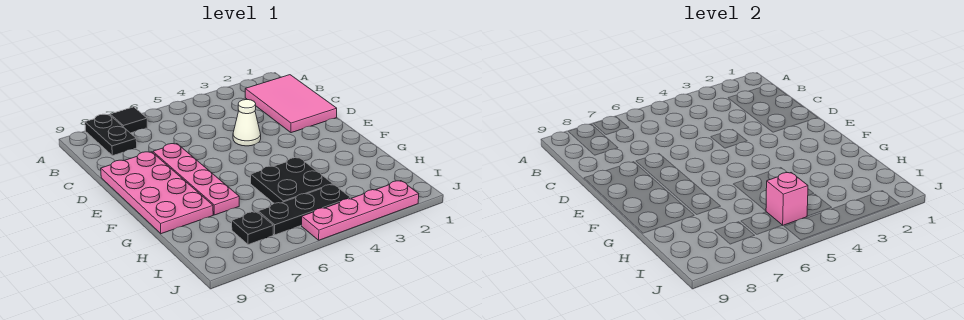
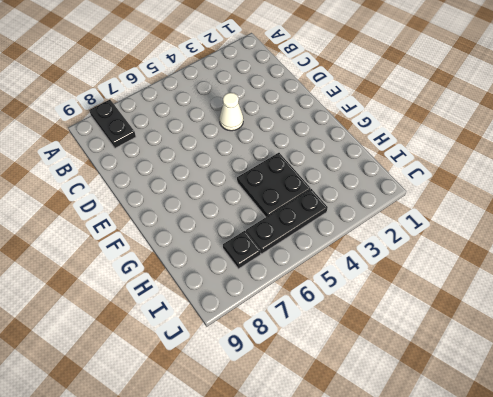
none -> black 1x1 tile [110,107,148,133]
none -> pink 2x3 tile [245,75,337,133]

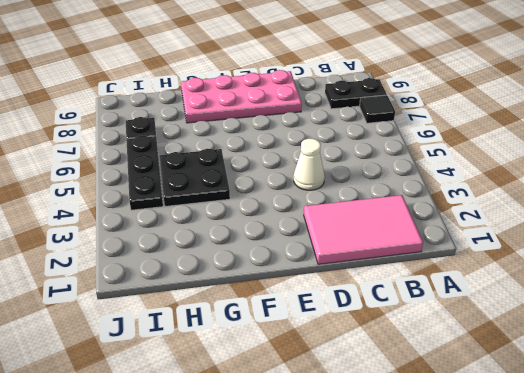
none -> pink 1x4 plate [153,144,239,215]
none -> pink 1x4 plate [302,181,419,240]

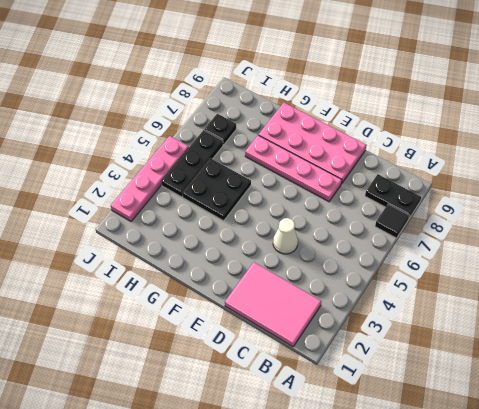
none -> pink 1x1 brick [766,173,808,225]

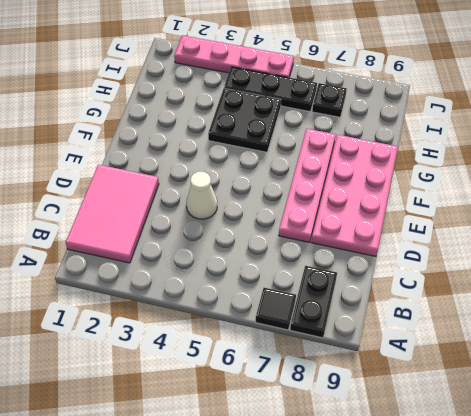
none -> pink 1x1 brick [766,173,808,225]

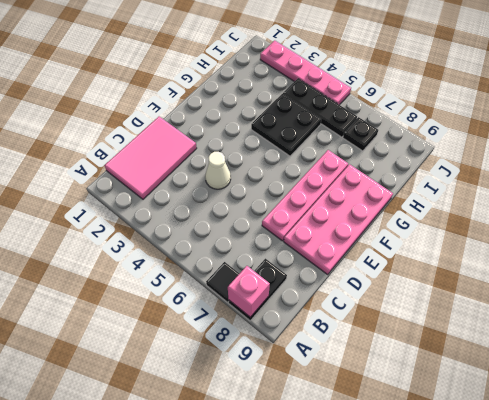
pink 1x1 brick [228,266,270,317] -> pink 1x1 brick moved to [766,173,808,225]

